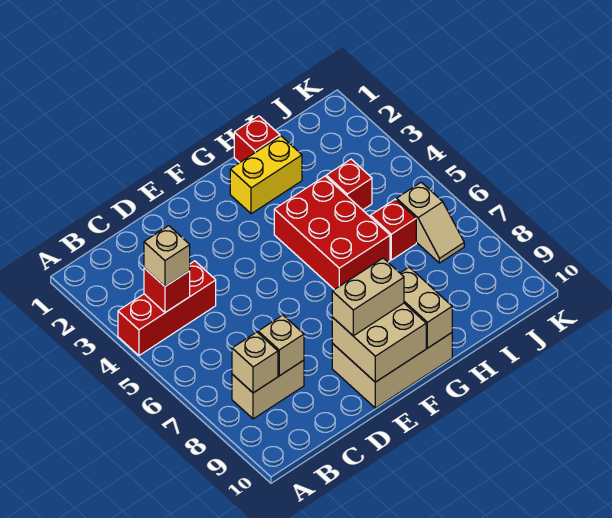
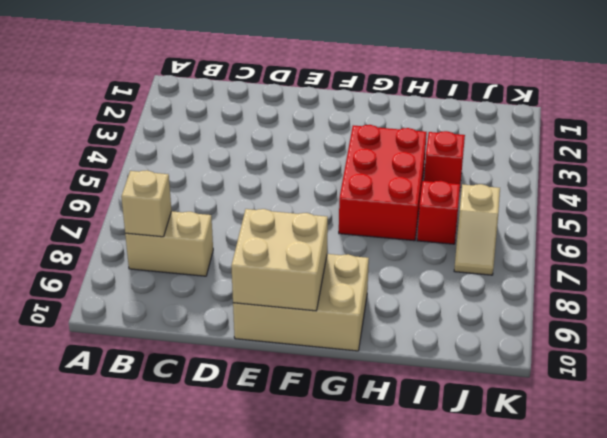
none -> red 1x3 brick [118,261,216,355]
none -> yellow 1x2 brick [230,136,302,214]
none -> red 1x1 brick [234,116,280,163]

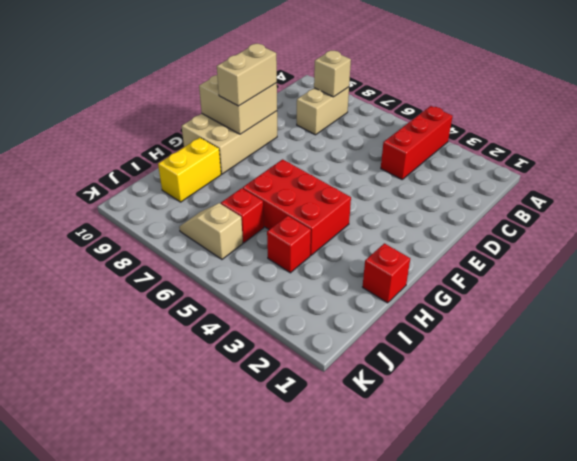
yellow 1x2 brick [158,138,221,202] -> yellow 1x2 brick moved to [230,136,302,214]
none -> red 1x1 brick [144,268,190,313]
none -> tan 1x1 brick [258,315,304,376]
none -> tan 1x2 brick [400,267,452,348]

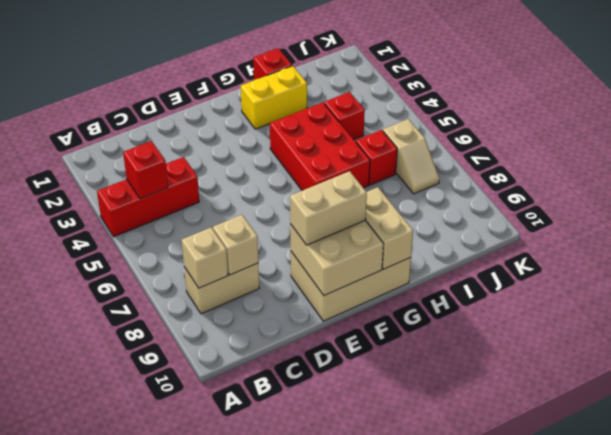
none -> tan 1x1 brick [144,226,190,286]

